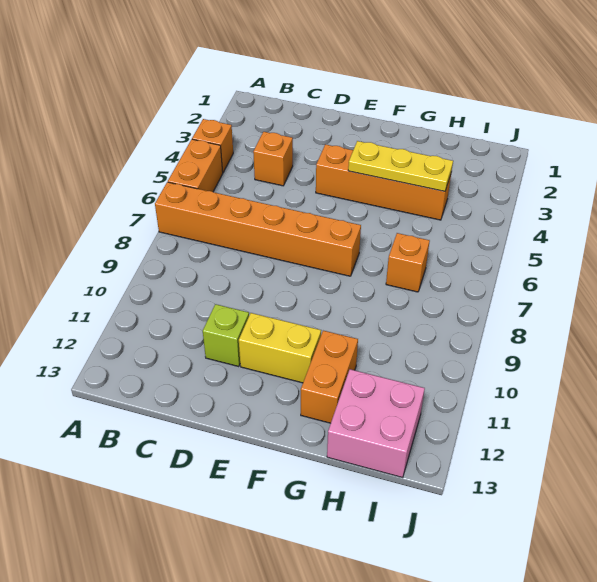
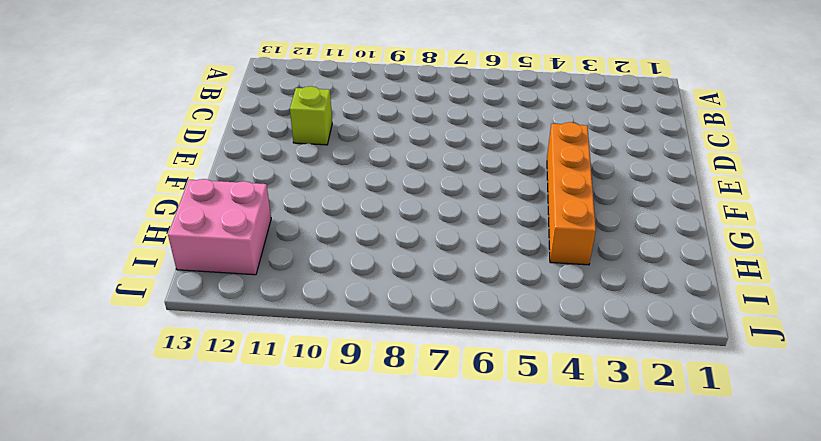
none -> orange 1x1 brick [192,119,233,172]
none -> orange 1x2 brick [168,139,223,192]

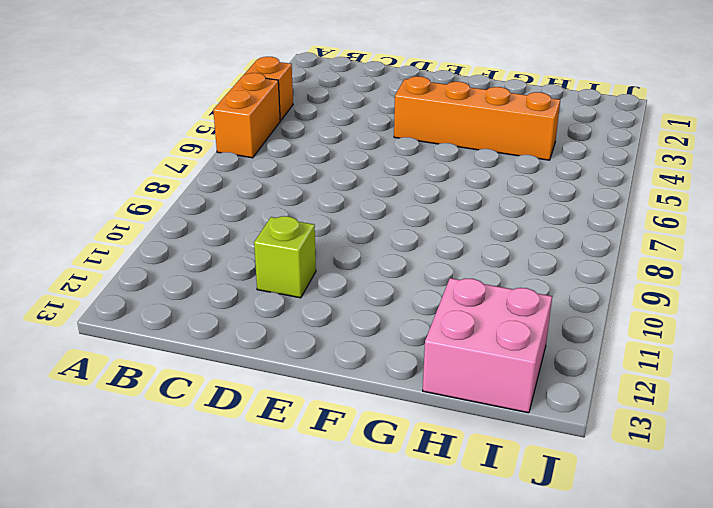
none -> orange 1x6 brick [155,182,361,276]
none -> orange 1x1 brick [253,132,293,186]

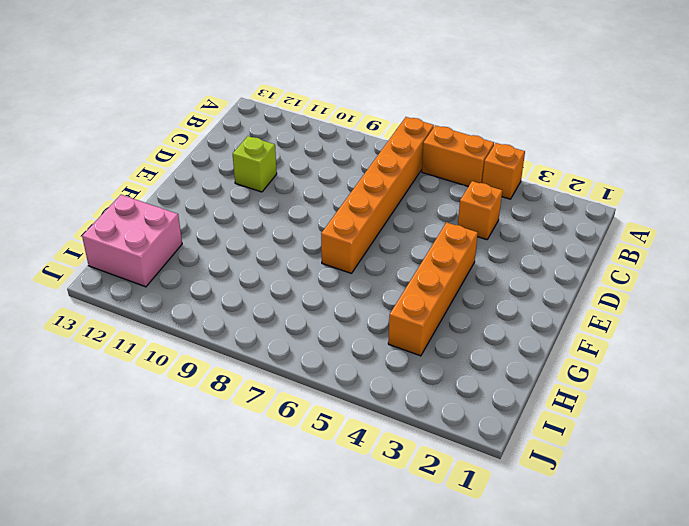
none -> yellow 1x2 brick [239,313,321,383]
none -> orange 1x2 brick [301,331,358,423]

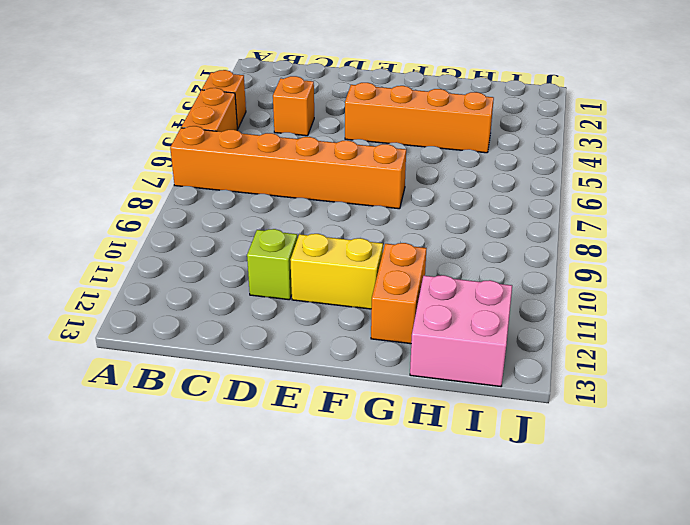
none -> orange 1x1 brick [386,233,430,292]
none -> yellow 1x3 plate [348,141,453,191]

